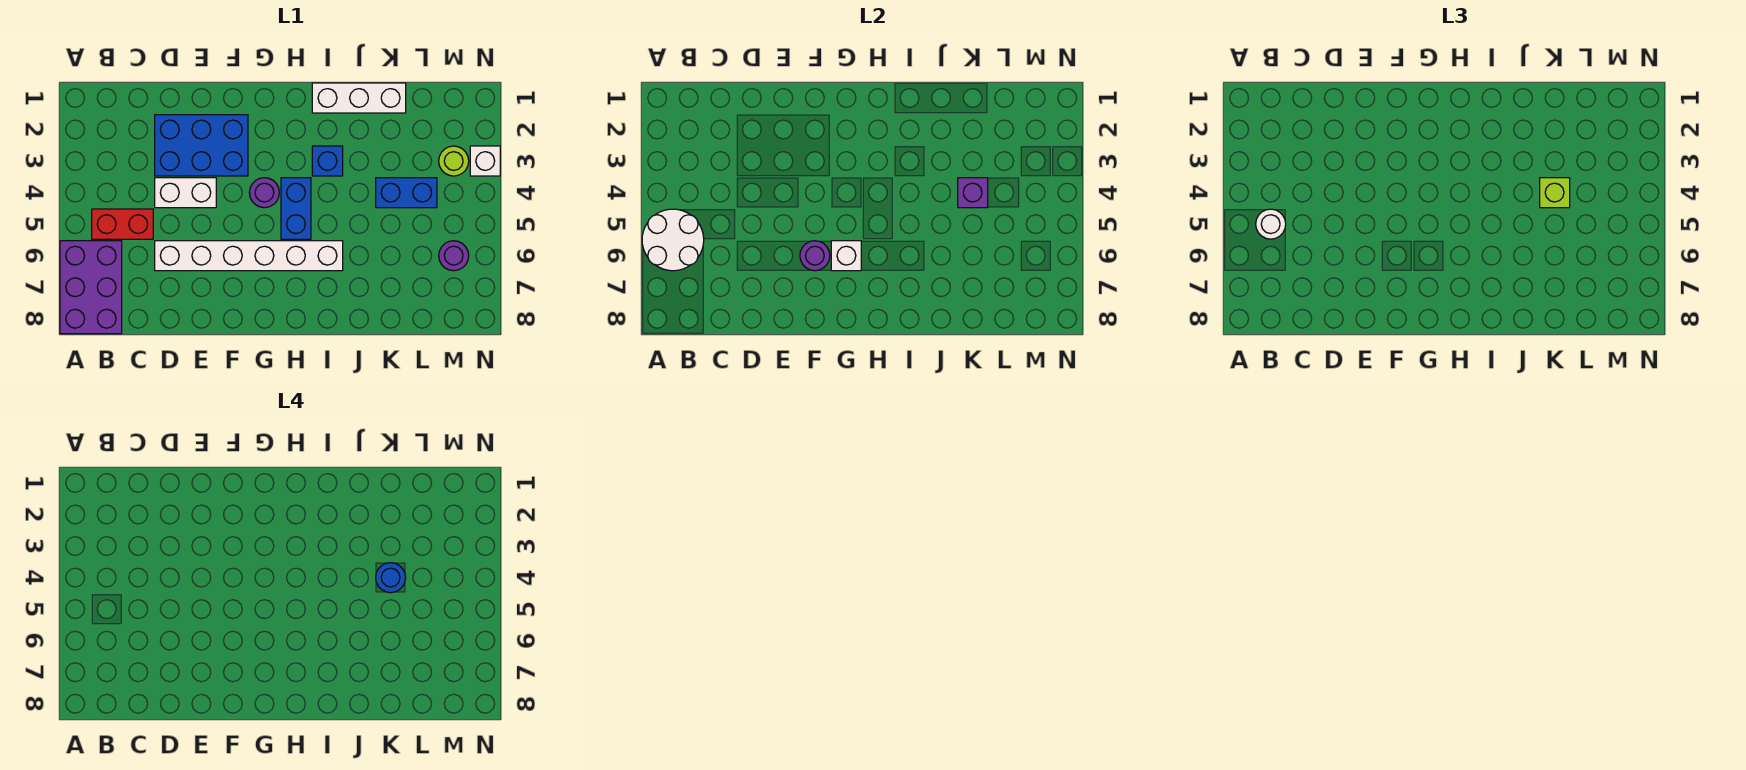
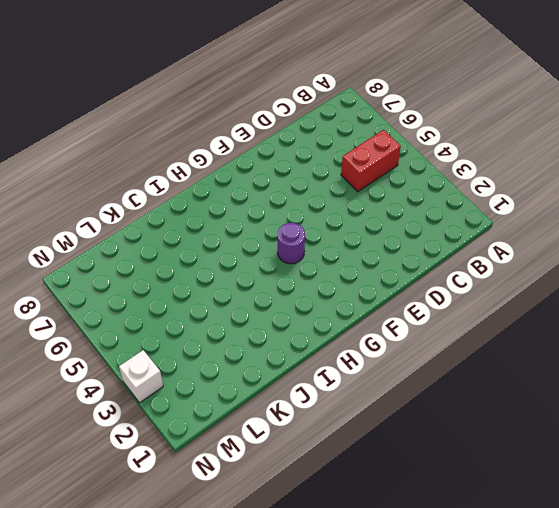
none -> purple 2x3 brick [60,241,122,334]
none -> blue 2x3 brick [155,115,248,176]
none -> white 1x2 brick [155,178,216,208]

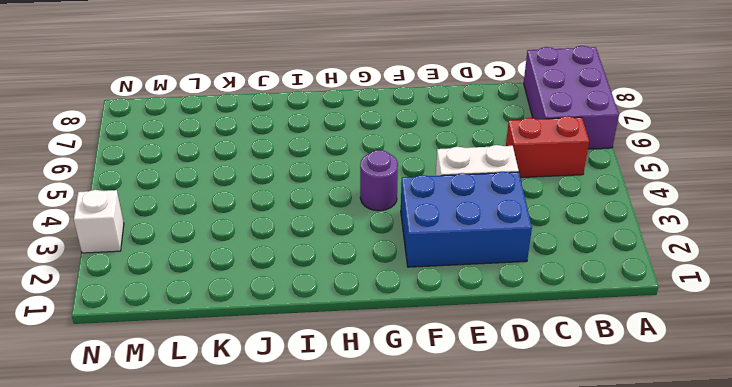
none -> white 1x6 brick [155,241,343,271]
none -> blue 1x2 brick [281,178,311,239]
none -> white 1x3 brick [312,83,406,113]

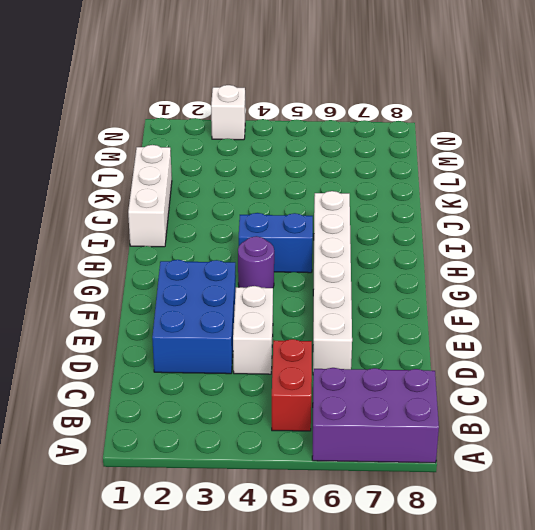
none -> blue 1x1 brick [312,146,343,176]
none -> blue 1x2 brick [376,178,437,208]
none -> lime 1x1 round brick [439,146,469,176]

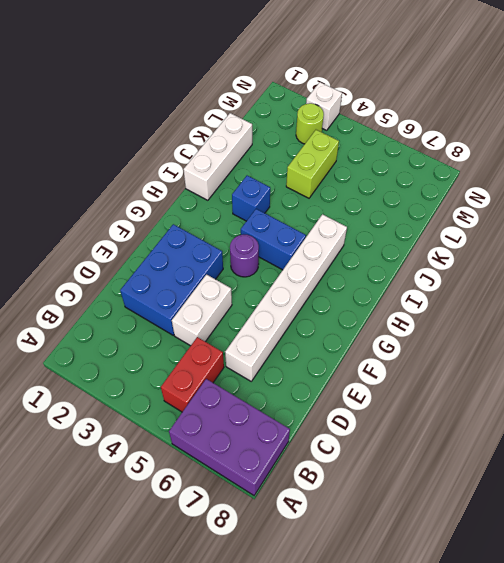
lime 1x2 brick [286,130,339,198] -> blue 1x2 brick [376,178,437,208]
none -> purple 1x1 round brick [439,241,469,271]
none -> white 2x2 round brick [642,209,704,271]
none -> purple 1x1 round brick [800,241,830,271]

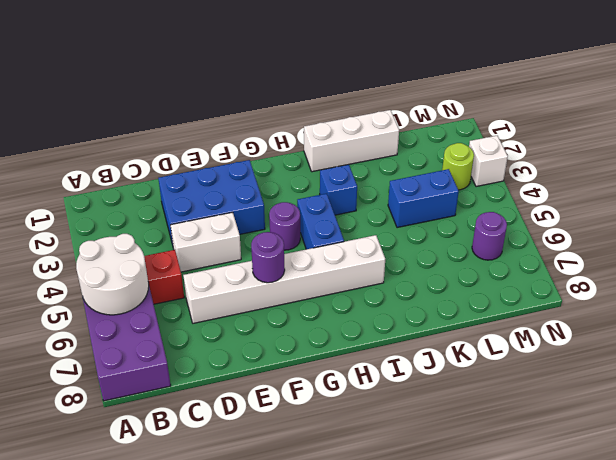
none -> white 1x1 brick [831,241,861,271]
none -> purple 1x1 brick [958,178,988,208]
none -> white 1x1 round brick [1256,209,1286,239]

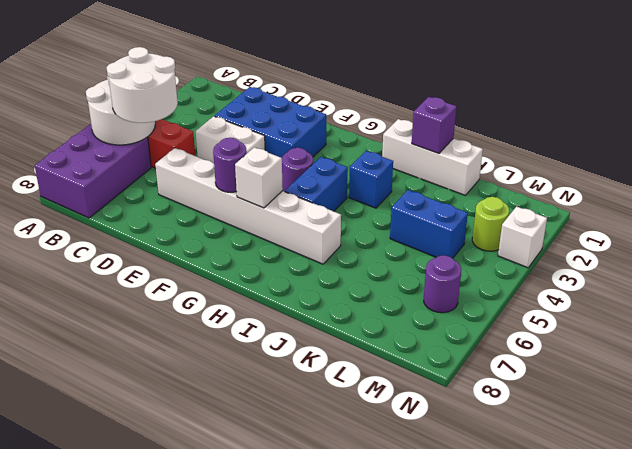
white 2x2 round brick [106,47,178,123] -> white 1x1 round brick [1256,209,1286,239]
purple 1x1 brick [412,97,457,154] -> purple 1x1 brick moved to [958,178,988,208]
none -> lime 1x1 brick [1540,178,1570,208]
none -> blue 1x1 round brick [376,563,406,593]

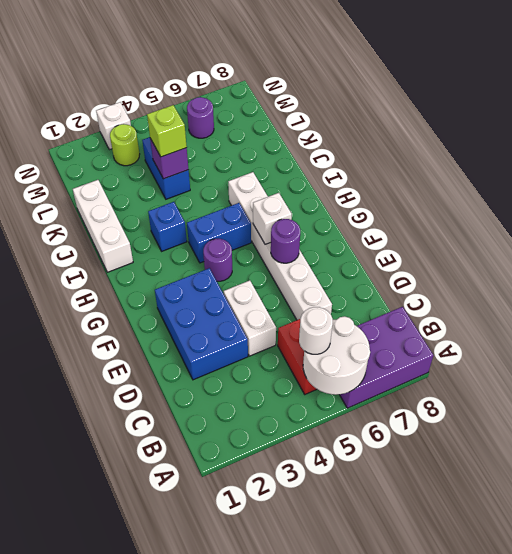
none -> blue 1x1 round brick [376,563,406,593]

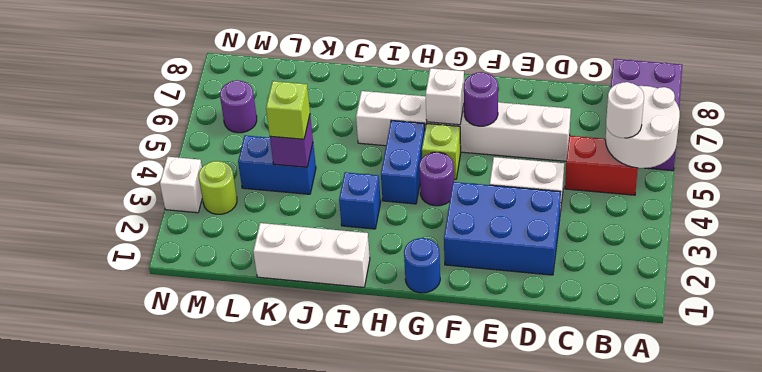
blue 1x1 round brick [404,238,440,293] -> blue 1x1 round brick moved to [376,563,406,593]
lime 1x1 brick [422,124,461,179] -> none

